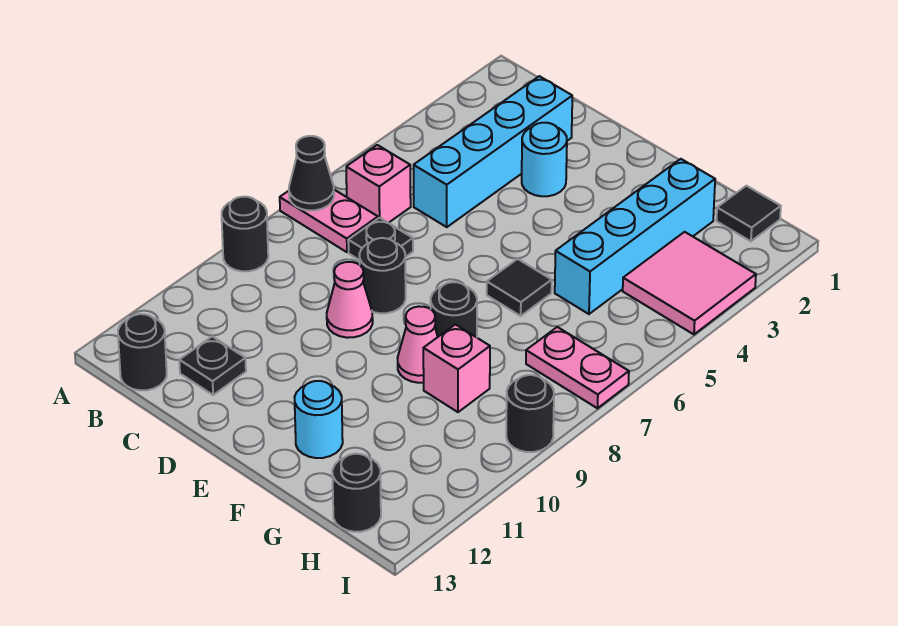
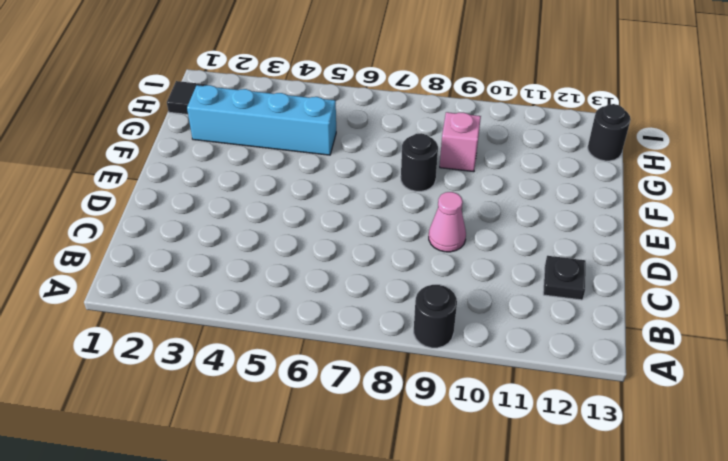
none -> pink 1x2 plate [280,190,378,252]
none -> pink 1x1 brick [346,145,411,223]
none -> black 1x1 round brick [118,314,167,390]

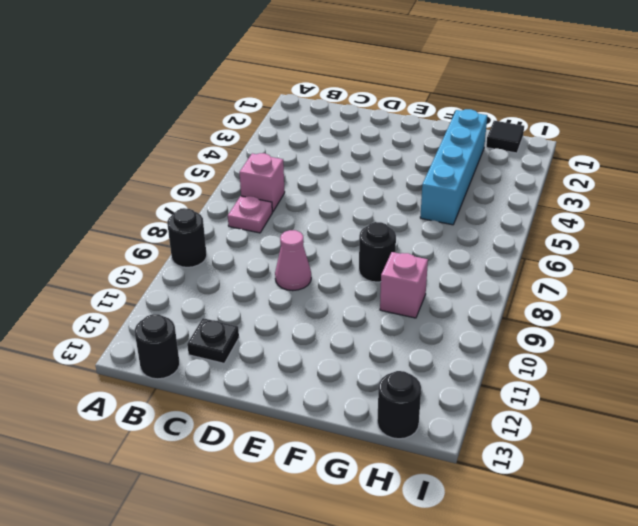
pink 1x1 plate [228,196,272,233] -> pink 1x2 plate [280,190,378,252]
none -> cyan 1x4 brick [414,76,572,227]
none -> black 1x1 plate [348,218,413,260]
none -> cyan 1x1 round brick [522,123,567,196]

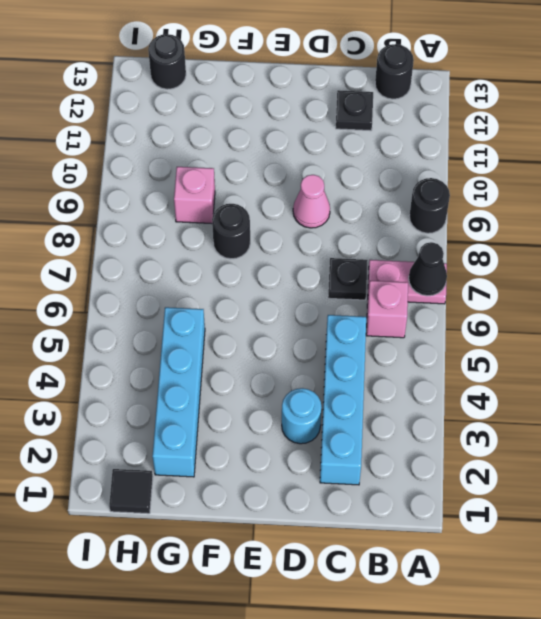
none -> black 1x1 round brick [359,238,406,313]
none -> black 1x1 tile [487,259,552,316]
none -> pink 1x1 cone [398,306,438,383]

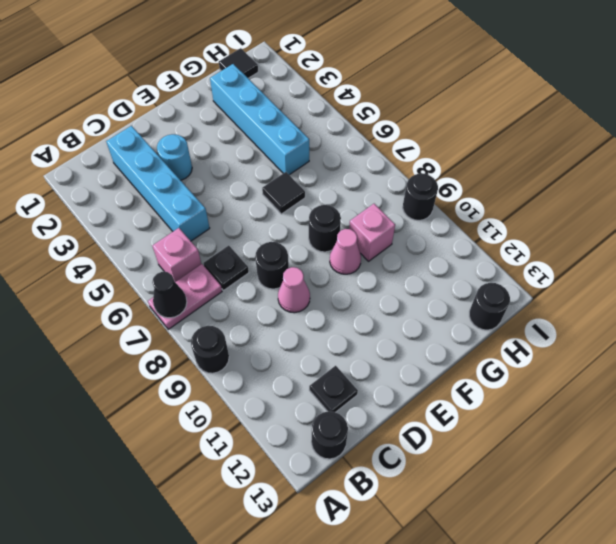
none -> cyan 1x1 round brick [295,381,343,458]
none -> pink 2x2 tile [623,232,756,334]
none -> pink 1x2 plate [526,327,629,408]

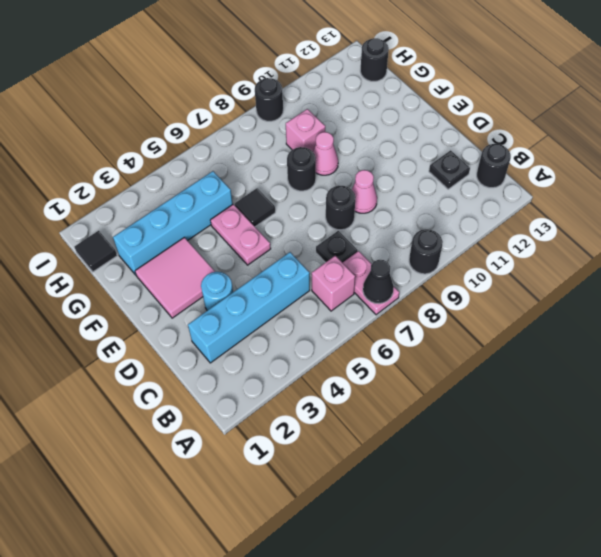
pink 2x2 tile [135,237,215,318] -> pink 2x2 tile moved to [623,232,756,334]
pink 1x2 plate [210,204,271,265] -> pink 1x2 plate moved to [526,327,629,408]
none -> cyan 1x1 round brick [295,381,343,458]

